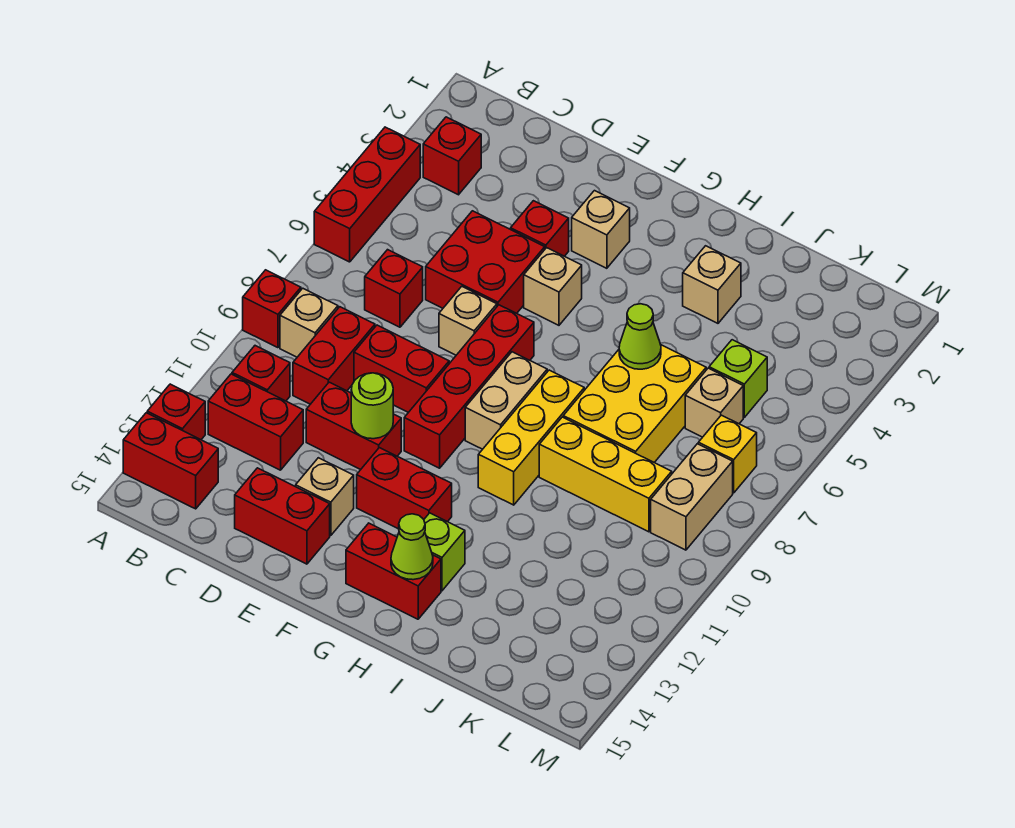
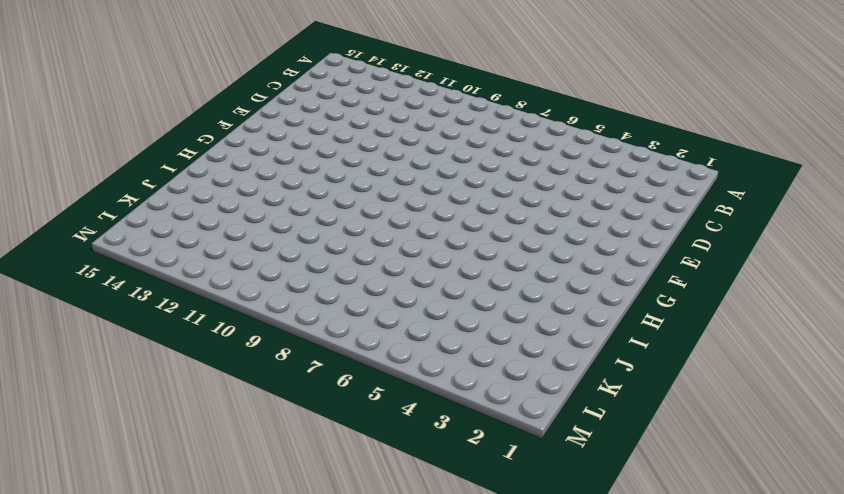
none -> red 1x3 brick [314,127,420,262]
none -> red 1x1 brick [243,270,301,348]
none -> red 1x1 brick [147,384,205,440]
none -> red 1x2 brick [123,413,218,509]

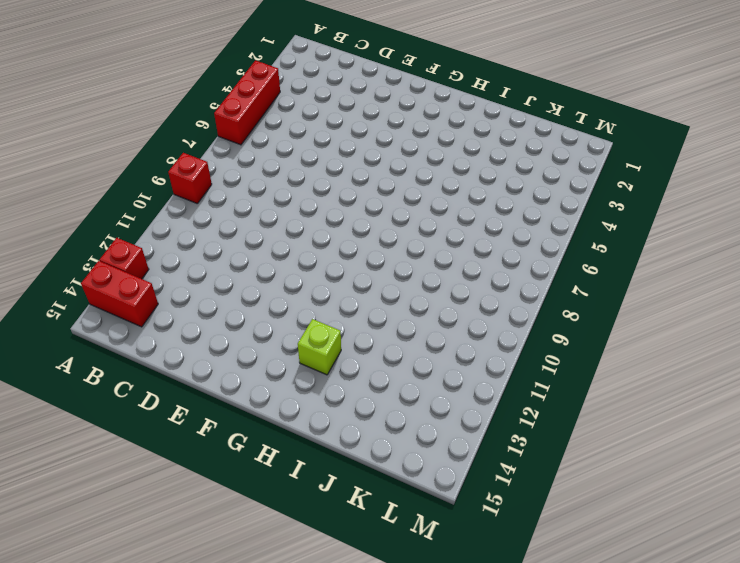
none -> red 1x1 brick [423,117,481,195]
none -> tan 1x1 brick [280,288,338,357]
none -> red 1x1 brick [232,346,290,401]
none -> red 1x2 brick [208,374,303,470]

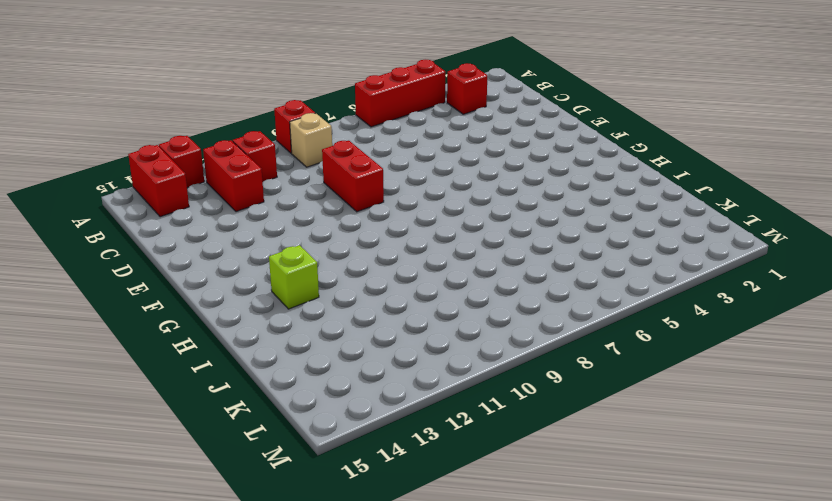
none -> red 1x1 brick [365,250,423,327]
none -> red 1x2 brick [293,307,375,404]
none -> red 2x2 brick [426,211,545,313]
none -> red 1x2 brick [306,382,401,470]

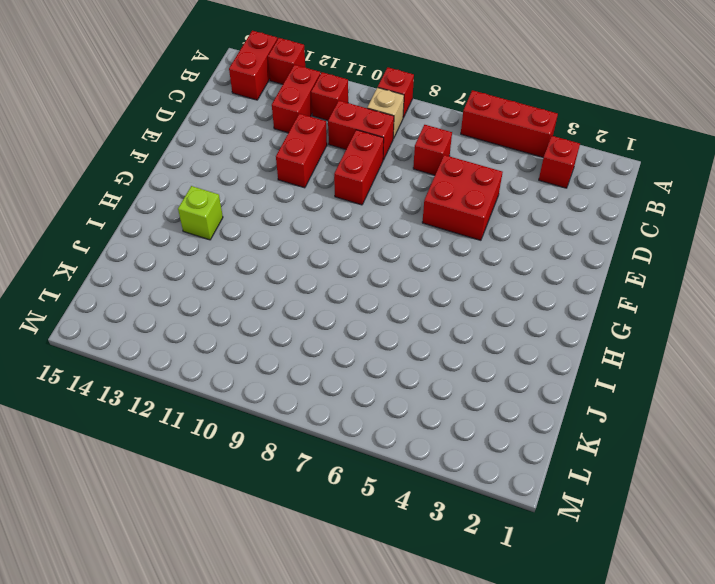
none -> red 1x2 brick [235,468,330,564]
none -> red 1x1 brick [511,201,569,256]
none -> tan 1x1 brick [439,286,497,355]
none -> tan 1x1 brick [296,458,354,536]

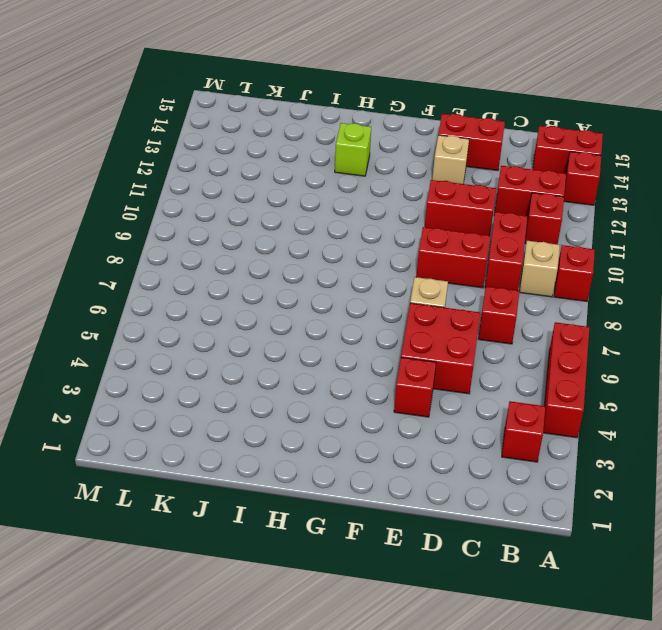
none -> tan 1x1 brick [572,191,630,268]
none -> tan 1x1 brick [524,248,582,325]
none -> red 1x4 brick [404,305,534,468]
none -> red 1x2 brick [357,448,452,529]

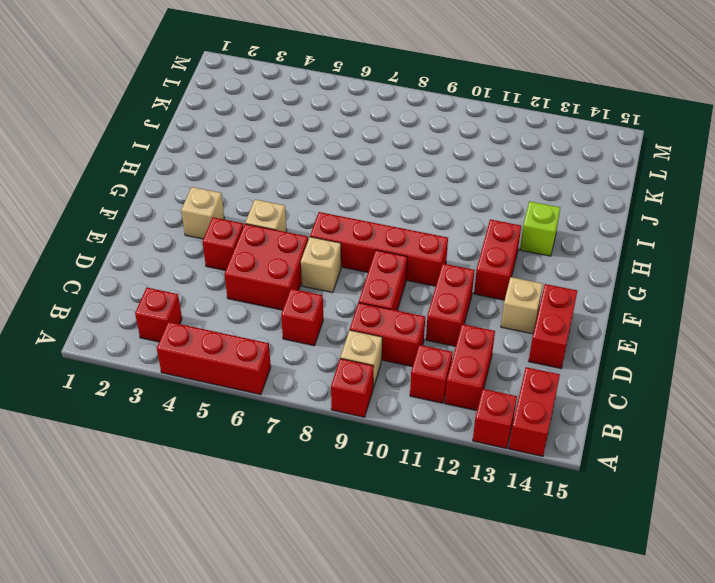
none -> tan 1x2 brick [465,352,547,449]
none -> red 1x2 brick [346,523,441,619]
none -> yellow 1x3 brick [478,370,584,505]
none -> tan 1x1 brick [683,246,741,323]

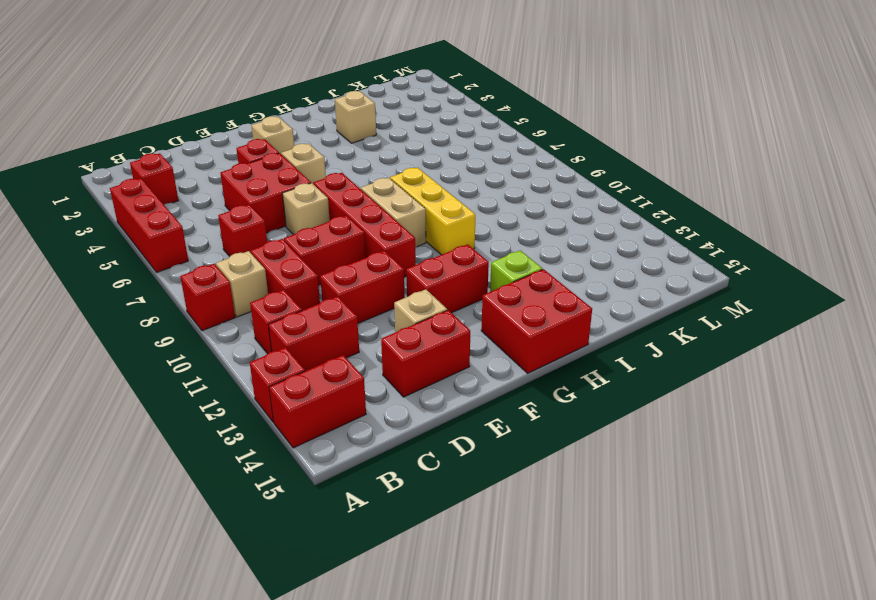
red 2x2 brick [481,269,592,373] -> red 1x2 brick [346,523,441,619]
none -> yellow 2x3 brick [563,345,706,463]
none -> yellow 1x3 brick [539,417,672,532]
none -> lime 1x1 brick [709,340,767,417]
none -> tan 1x1 brick [685,368,743,437]

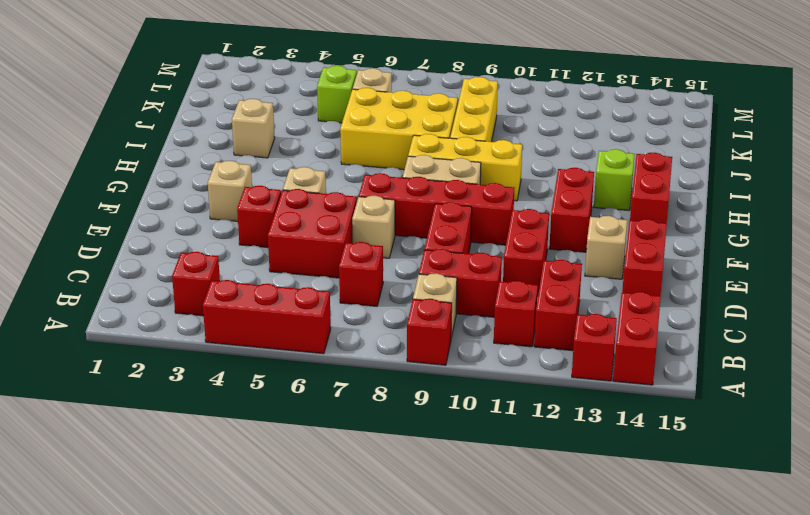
none -> yellow 1x1 brick [698,415,757,493]
none -> tan 1x2 brick [651,444,733,550]
none -> lime 1x1 round brick [351,373,393,439]
none -> lime 1x1 cone [391,514,433,580]

